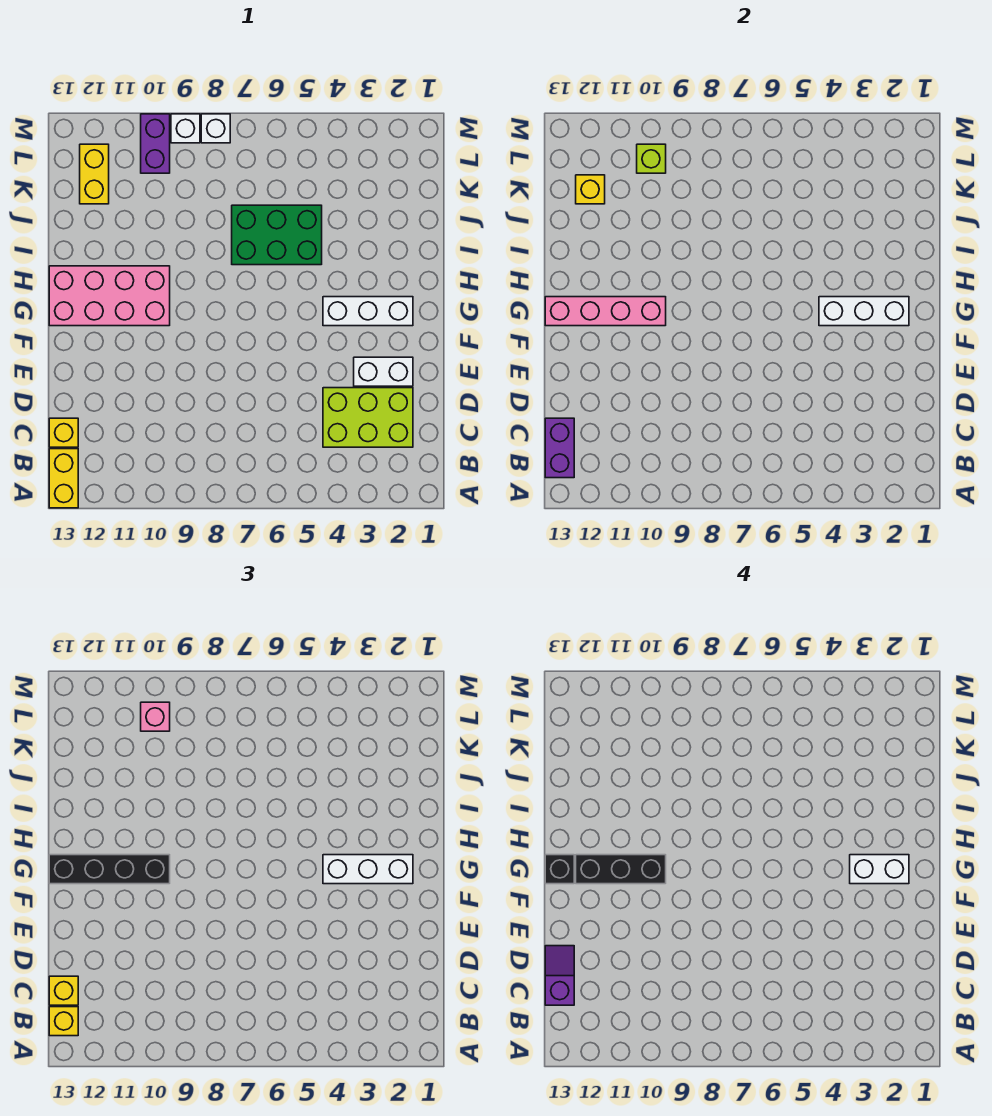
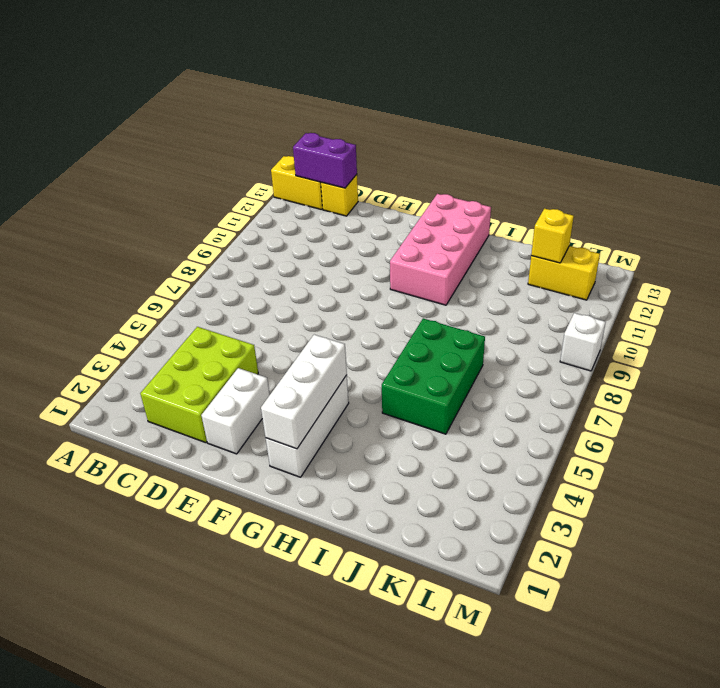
none -> purple 1x2 brick [141,114,170,173]
none -> white 1x1 brick [201,114,230,143]
none -> pink 1x4 brick [545,297,666,326]

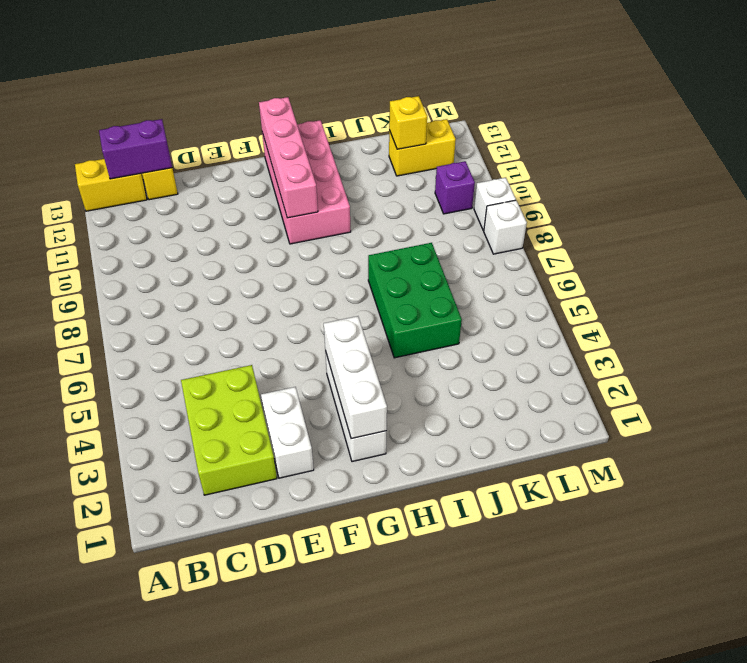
purple 1x1 brick [435,161,475,214] -> purple 1x2 brick [141,114,170,173]
none -> lime 1x1 brick [637,144,666,173]
none -> yellow 1x1 brick [49,1007,78,1036]
none -> yellow 1x1 brick [49,976,78,1005]

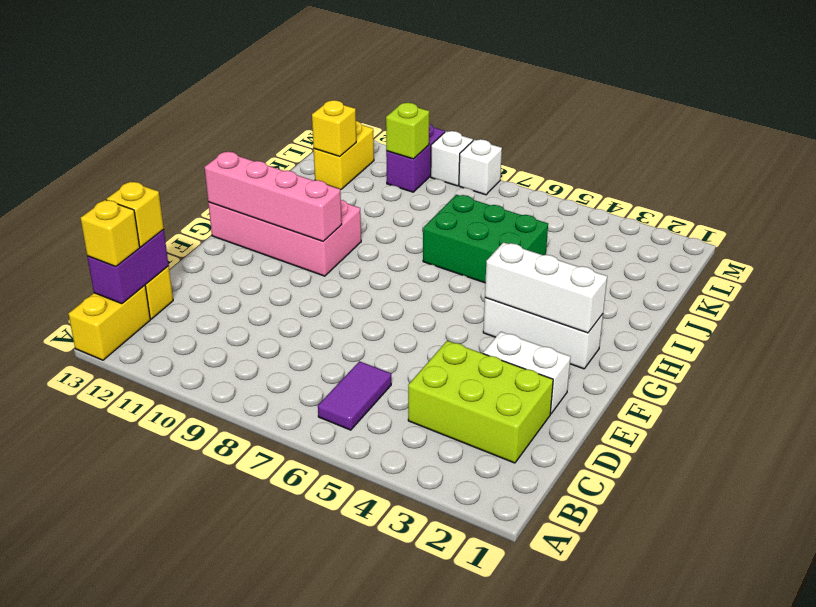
purple 1x2 tile [318,361,391,430] -> none
none -> white 1x3 brick [323,855,413,884]
none -> black 1x4 brick [49,855,170,884]
none -> pink 1x1 brick [141,702,170,731]

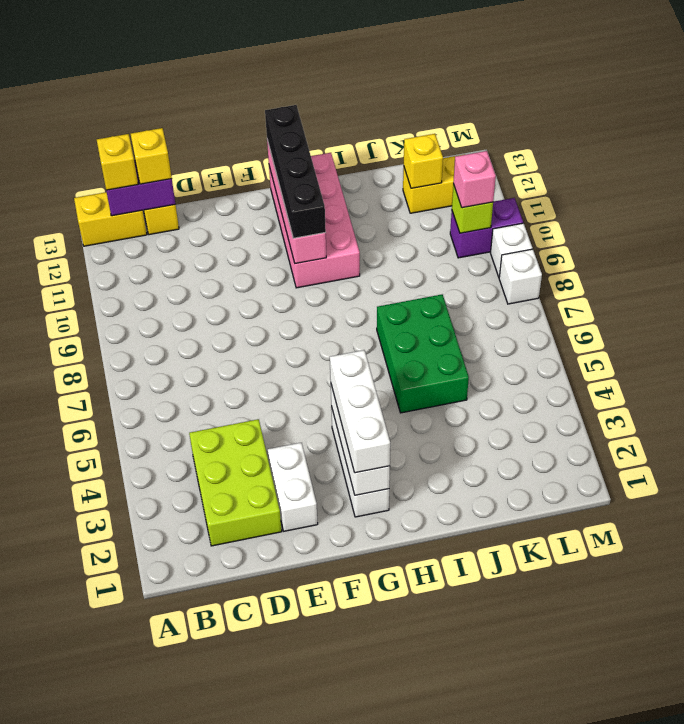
none -> purple 1x2 slope [545,946,574,1005]
none -> white 1x2 brick [850,855,909,884]
none -> black 1x3 brick [576,855,666,884]

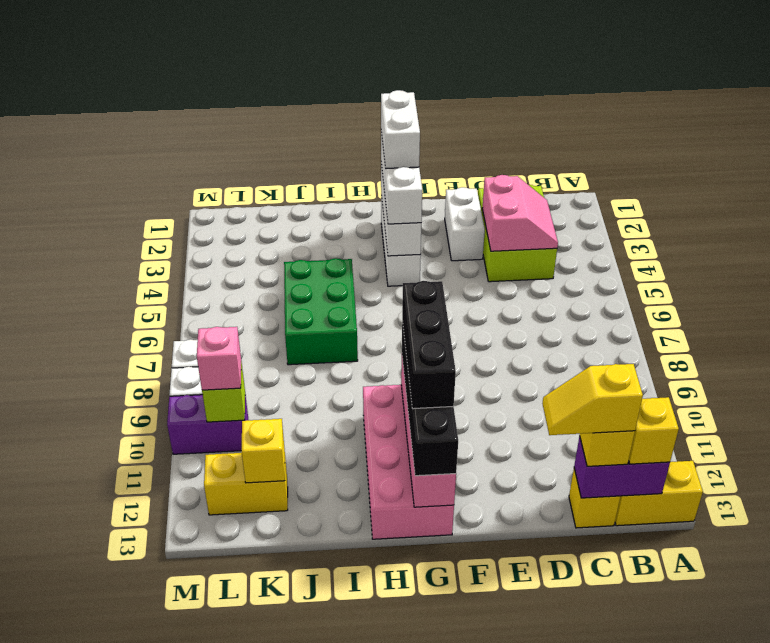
pink 2x2 slope [482,175,558,251] -> none
yellow 1x2 slope [542,364,643,435] -> purple 1x2 slope [545,946,574,1005]
none -> black 1x1 brick [545,855,574,884]

